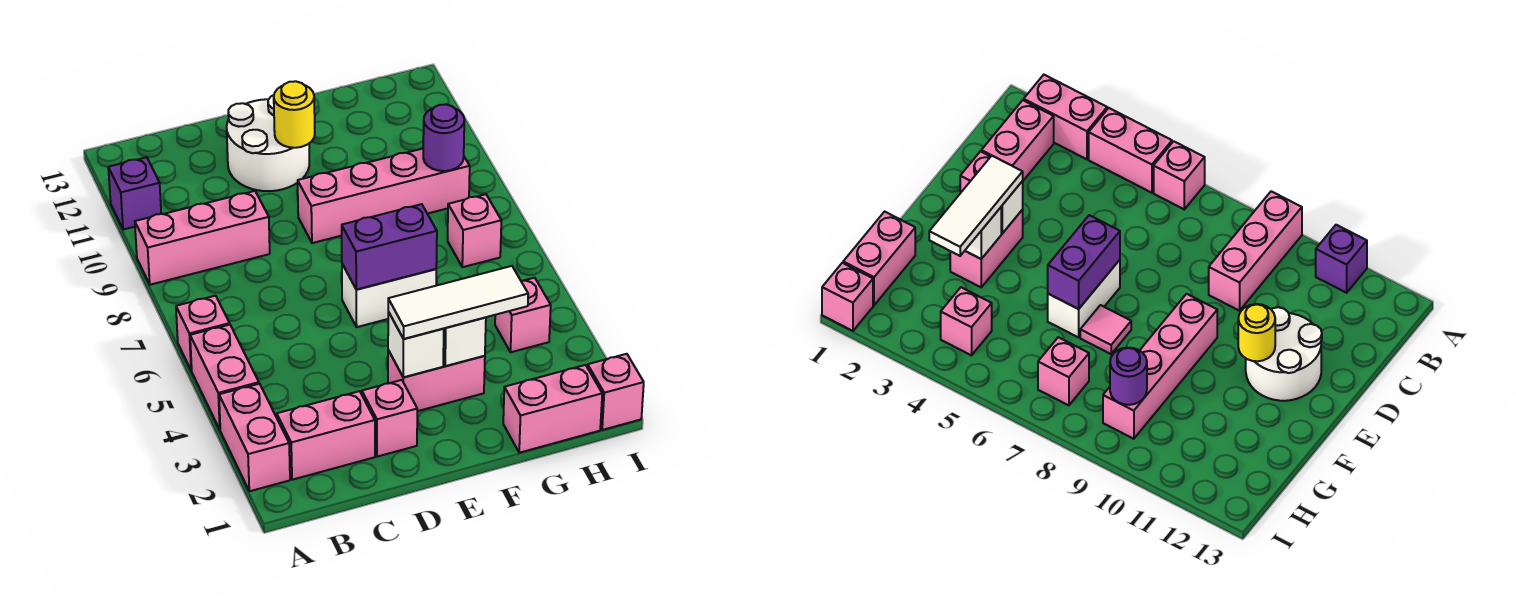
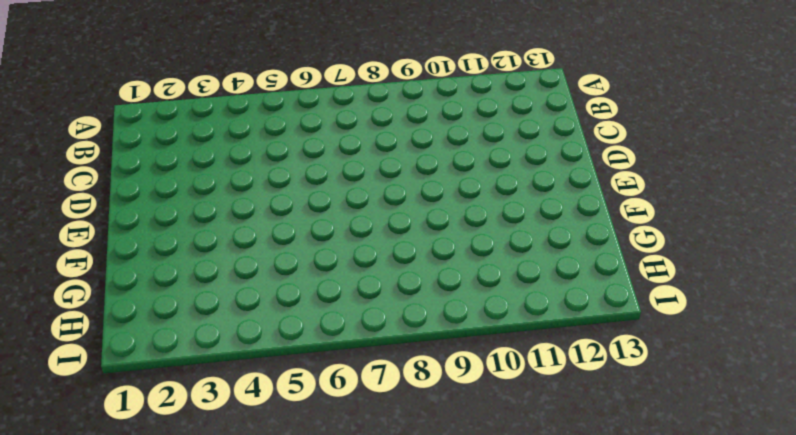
none -> pink 1x2 brick [219,384,290,491]
none -> pink 1x2 brick [190,325,259,429]
none -> pink 1x1 brick [176,296,230,371]

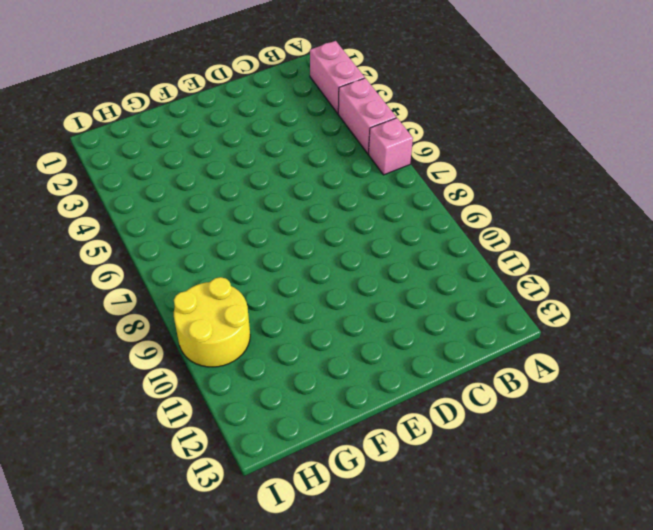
yellow 2x2 round brick [174,277,250,367] -> pink 1x4 brick [298,149,470,243]
none -> pink 1x3 brick [135,191,270,285]
none -> purple 1x1 brick [108,157,161,230]
none -> pink 1x2 brick [277,391,375,480]

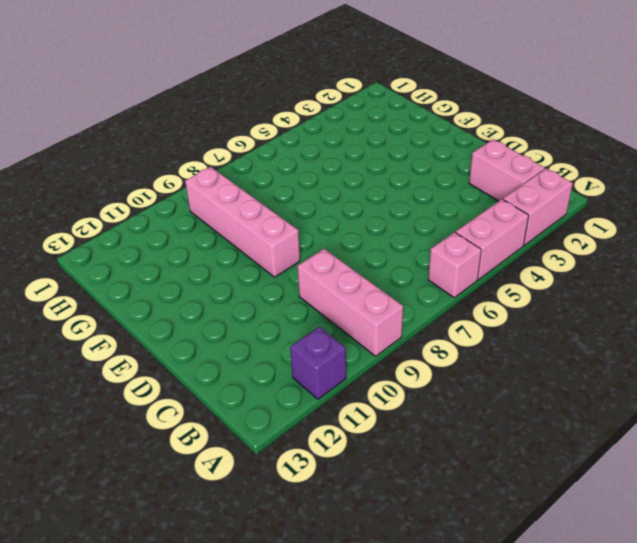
none -> pink 1x1 brick [362,380,417,457]
none -> white 2x2 round brick [227,95,309,191]
none -> pink 1x2 brick [388,350,485,411]

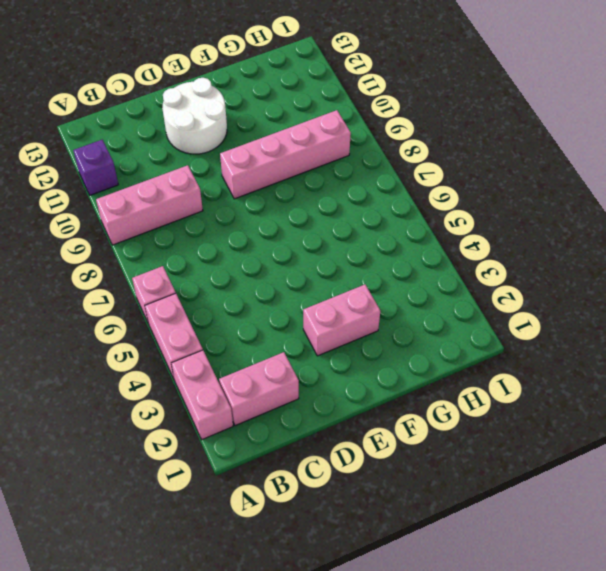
none -> pink 1x1 brick [362,380,417,457]
none -> white 1x2 brick [342,264,436,327]
none -> pink 1x1 tile [1080,305,1131,354]

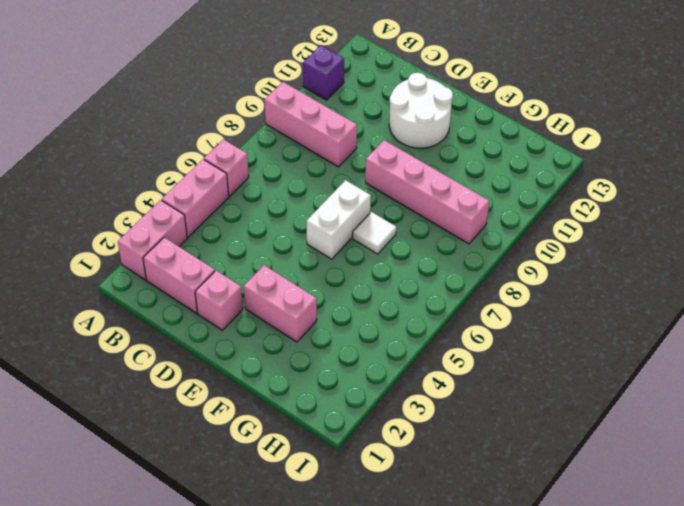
white 1x2 brick [307,180,371,259] -> white 1x2 brick turned to [342,264,436,327]
white 1x1 tile [353,212,396,254] -> pink 1x1 tile [1080,305,1131,354]
none -> pink 1x2 brick [503,365,602,453]
none -> pink 1x1 brick [495,278,551,352]
none -> pink 1x1 brick [448,194,501,267]

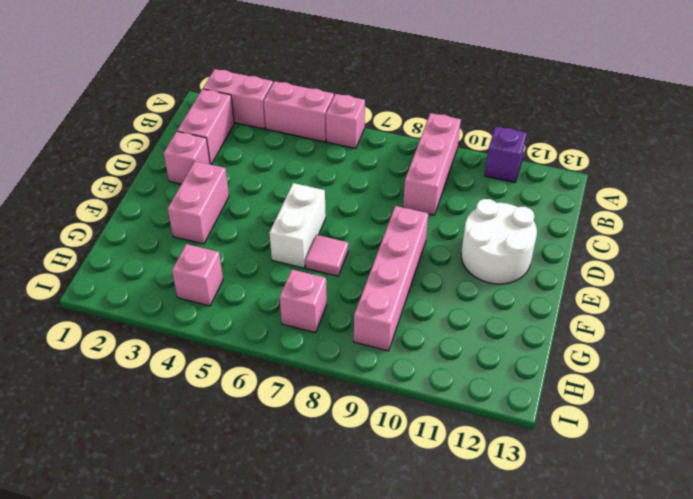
none -> pink 1x2 brick [503,365,602,453]
none -> pink 1x1 brick [587,354,644,430]
none -> white 1x1 brick [388,312,444,377]

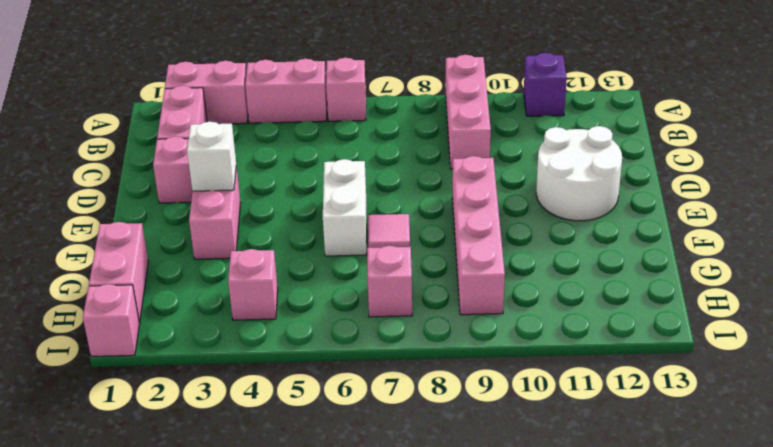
none -> purple 1x2 brick [342,204,437,290]
none -> yellow 1x1 round brick [274,81,315,148]
none -> white 1x1 brick [443,317,486,366]

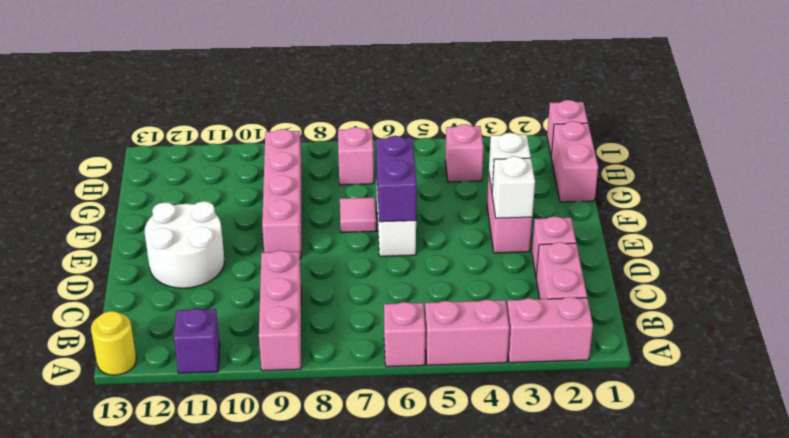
yellow 1x1 round brick [91,311,136,375] -> yellow 1x1 round brick moved to [274,81,315,148]
none -> purple 1x1 round brick [423,104,464,171]
none -> white 1x3 tile [388,266,528,339]

